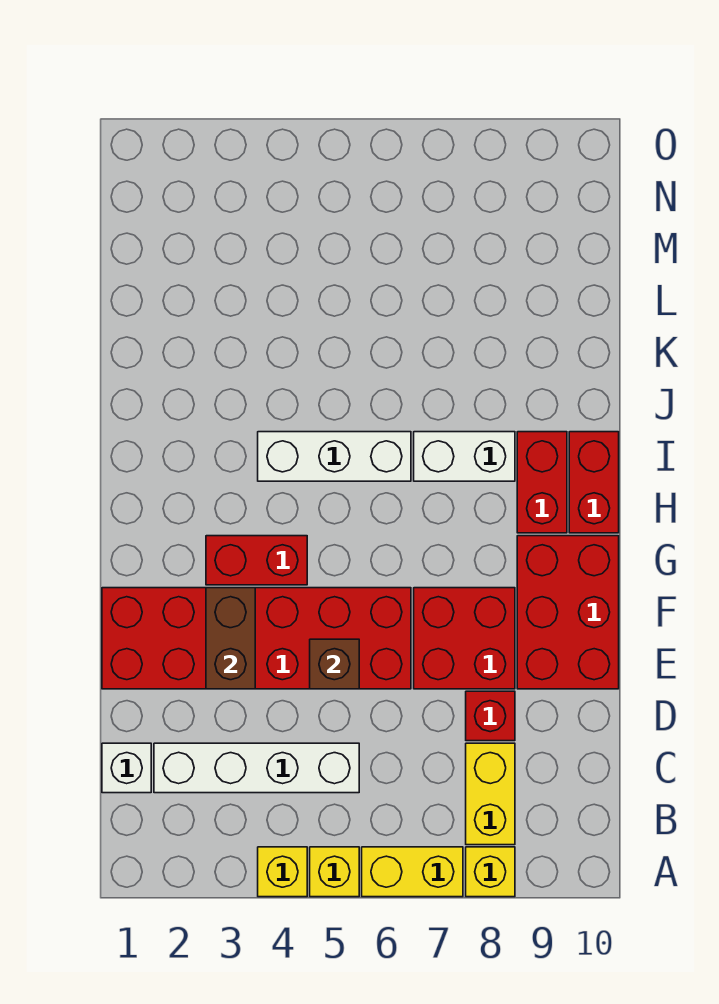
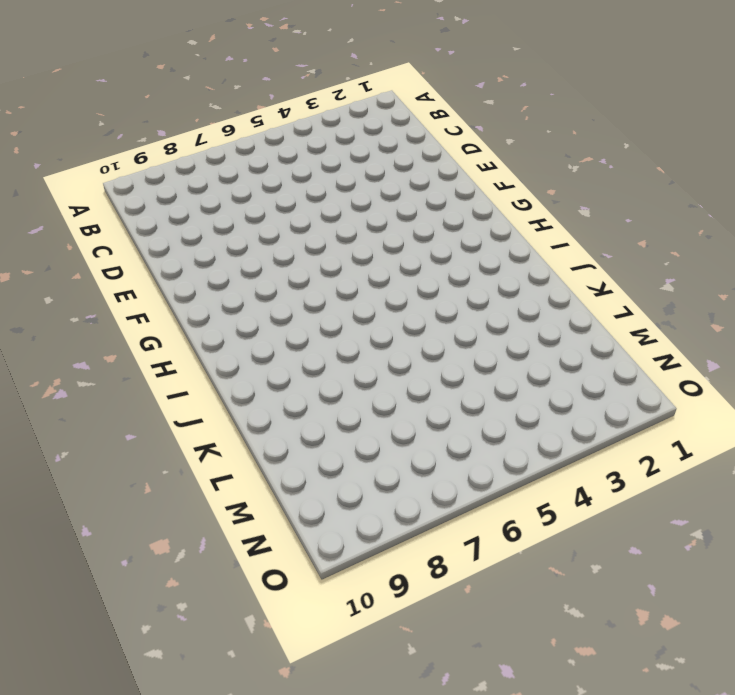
none -> yellow 1x1 brick [258,847,307,897]
none -> yellow 1x1 brick [310,847,359,897]
none -> yellow 1x2 brick [362,847,463,897]

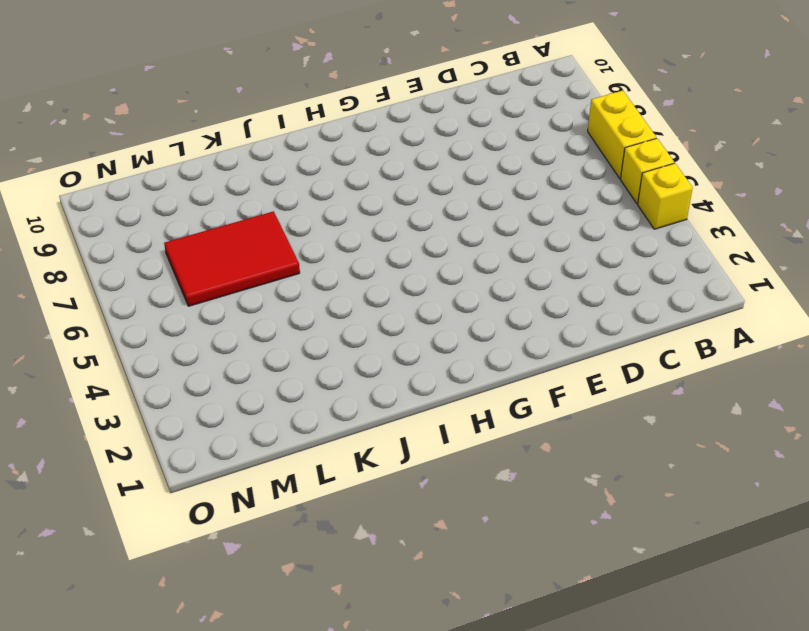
red 2x3 tile [164,211,300,306] -> none
none -> yellow 1x1 brick [466,847,515,897]
none -> yellow 1x2 brick [466,743,515,845]
none -> white 1x1 brick [102,743,151,793]

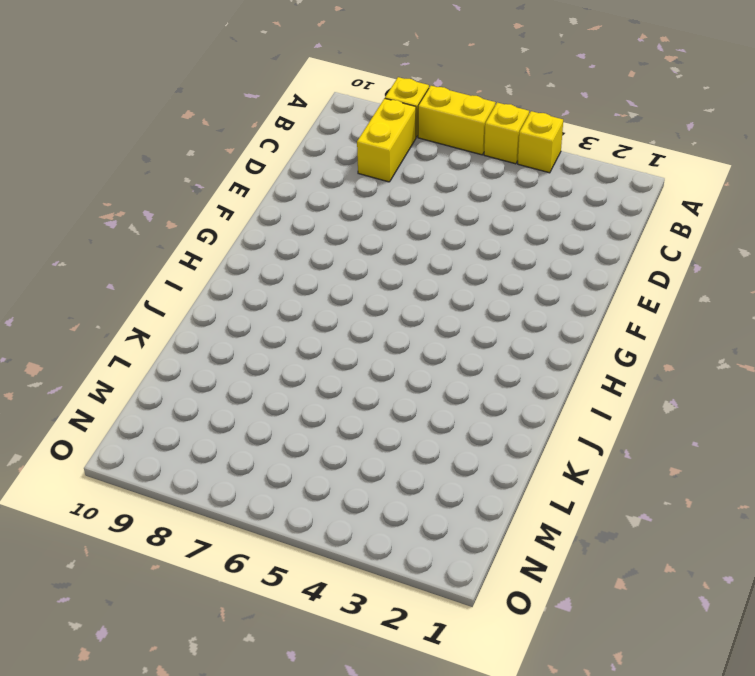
none -> white 1x1 brick [102,743,151,793]
none -> white 1x4 brick [154,743,359,793]
none -> red 1x1 brick [466,691,515,741]

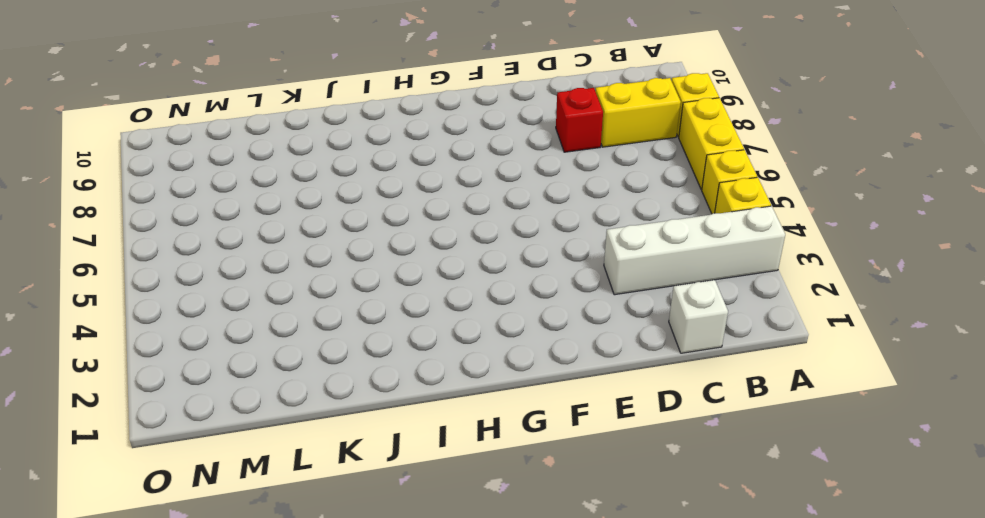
white 1x4 brick [604,206,785,295] -> white 1x4 brick turned to [154,743,359,793]
none -> red 2x6 brick [102,588,411,689]
none -> red 2x2 brick [414,588,515,689]
none -> red 2x3 brick [517,536,619,689]

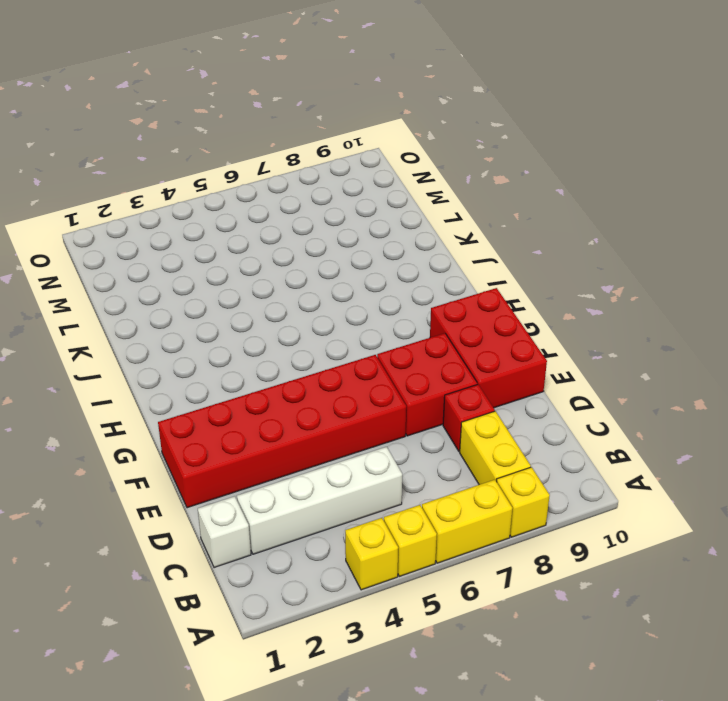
none -> red 1x2 brick [206,536,307,585]
none -> red 1x2 brick [517,432,567,533]
none -> red 1x2 brick [569,432,619,533]

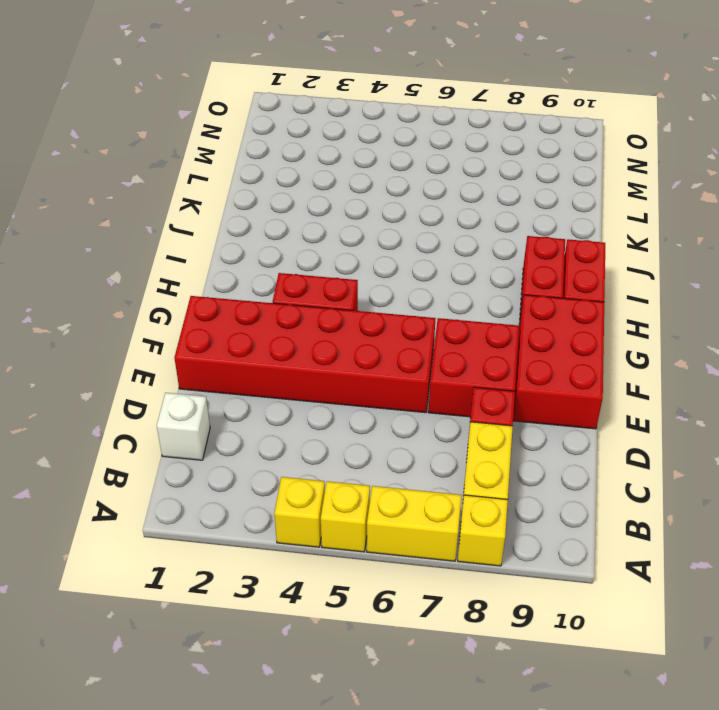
none -> white 1x4 brick [154,743,359,793]
none -> white 1x3 brick [258,432,411,481]
none -> white 1x2 brick [414,432,515,481]

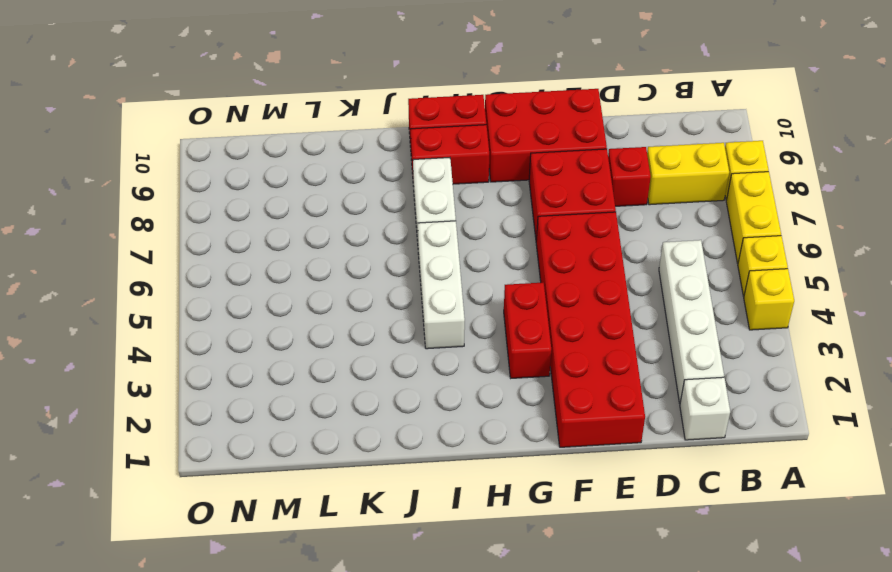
none -> brown 1x2 brick [206,588,255,689]
none -> brown 1x1 brick [310,639,359,689]

